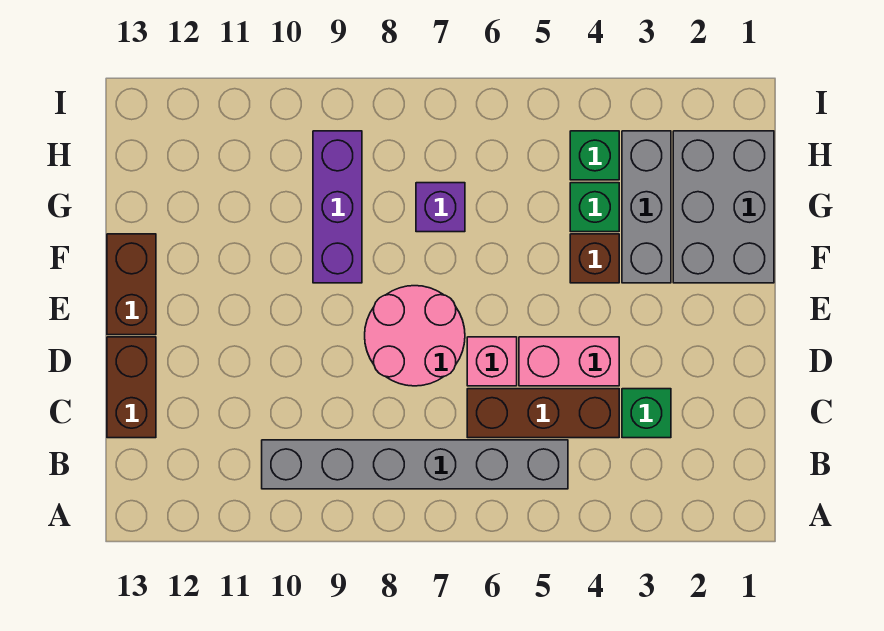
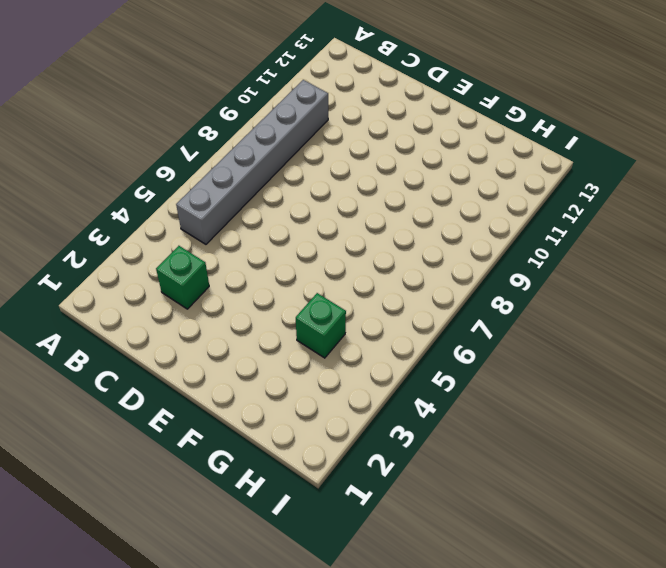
none -> brown 1x3 brick [467,389,619,438]
none -> brown 1x2 brick [107,337,156,438]
none -> pink 1x2 brick [519,337,619,386]

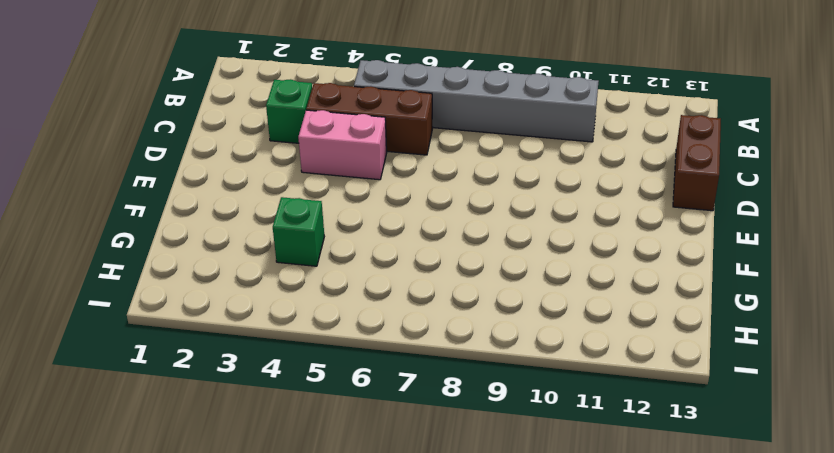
none -> pink 1x1 brick [467,337,517,386]
none -> pink 2x2 round brick [365,286,465,386]
none -> brown 1x2 brick [107,234,156,335]

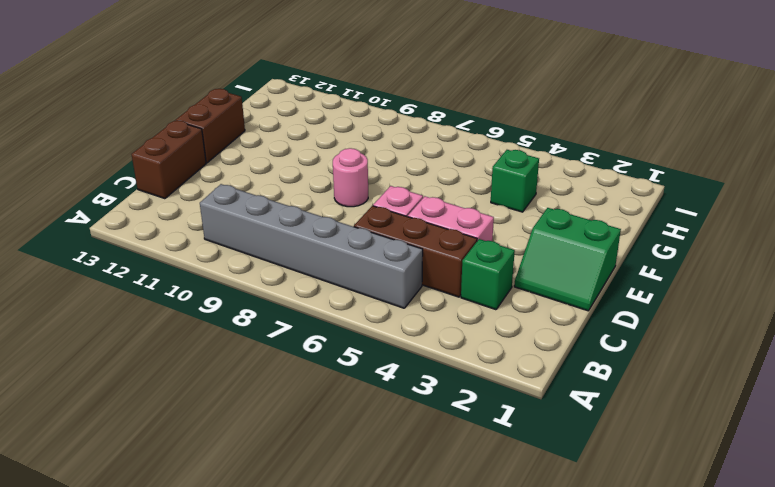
green 2x2 slope [514,208,621,311] -> none
pink 1x1 round brick [333,148,368,207] -> pink 2x2 round brick [365,286,465,386]
none -> grey 2x3 brick [673,131,774,283]
none -> grey 1x3 brick [622,131,671,283]
none -> brown 1x1 brick [570,234,619,283]

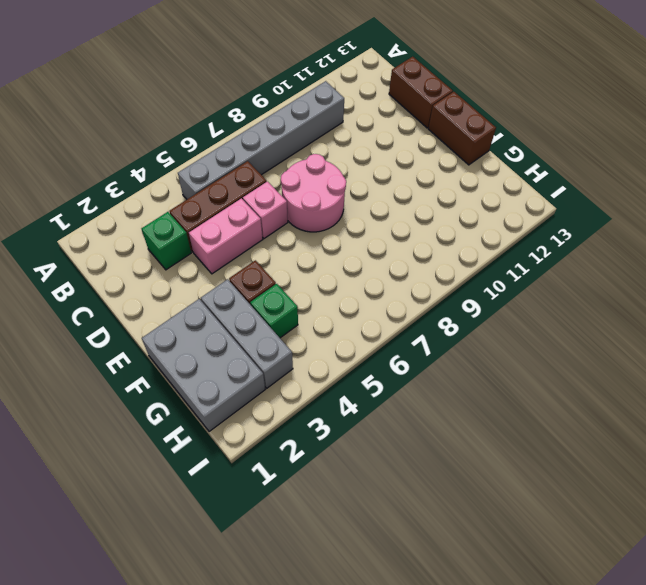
none -> purple 1x3 brick [313,131,362,283]
none -> purple 1x1 brick [416,183,465,232]
none -> green 1x1 brick [570,131,619,180]

